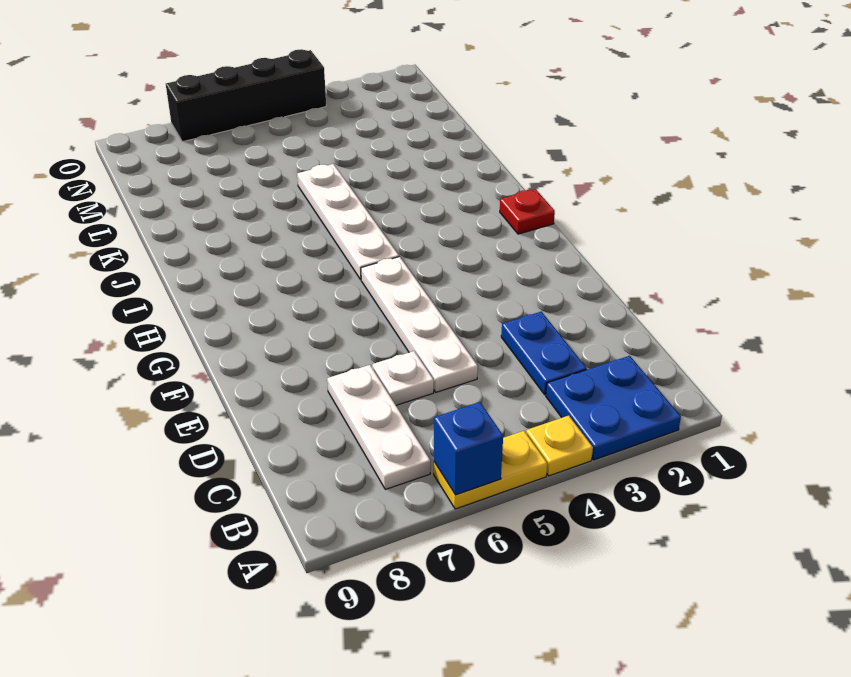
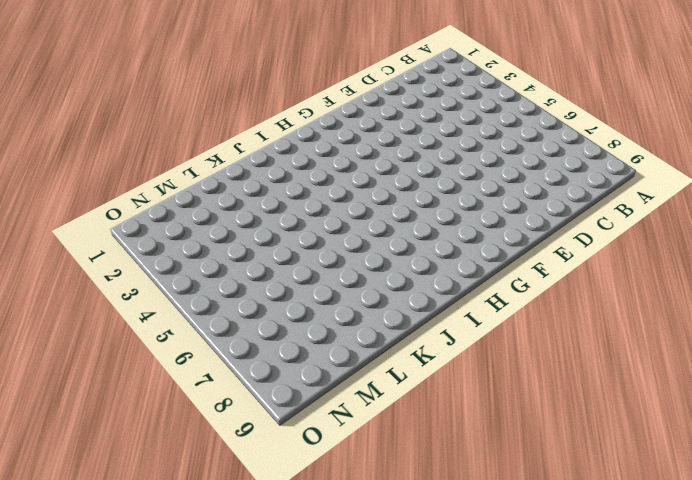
none -> blue 2x2 plate [546,356,681,460]
none -> yellow 1x1 plate [526,416,593,476]

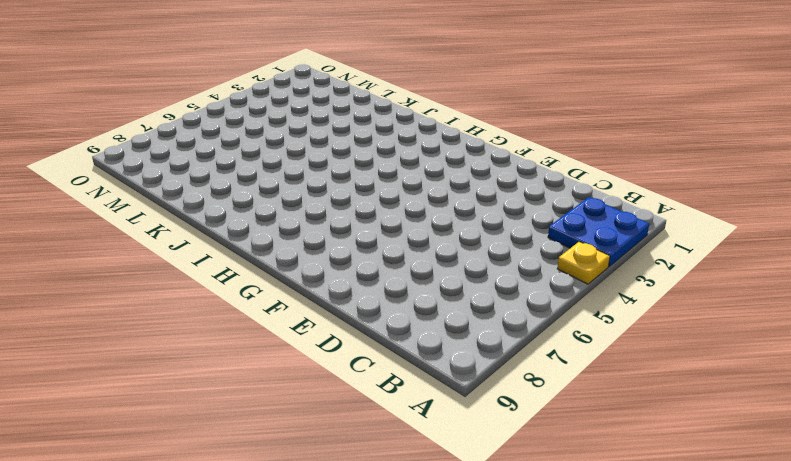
none -> yellow 1x2 plate [434,431,547,509]
none -> white 1x3 plate [327,365,431,489]

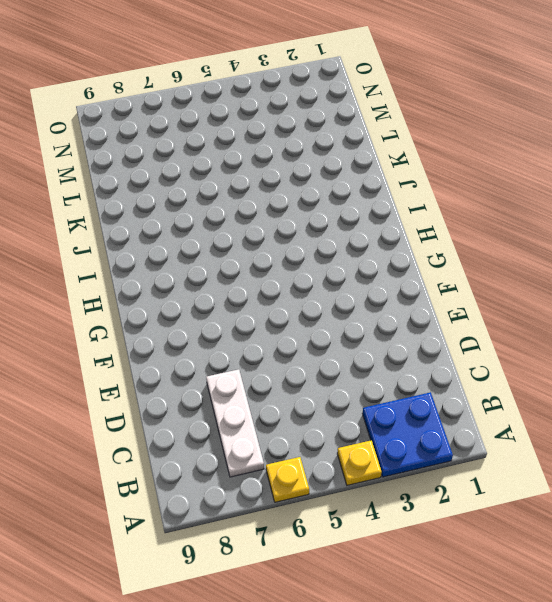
yellow 1x1 plate [266,457,309,502] -> yellow 1x2 plate [434,431,547,509]
none -> blue 1x2 plate [501,312,587,395]
none -> white 1x4 plate [361,257,478,392]

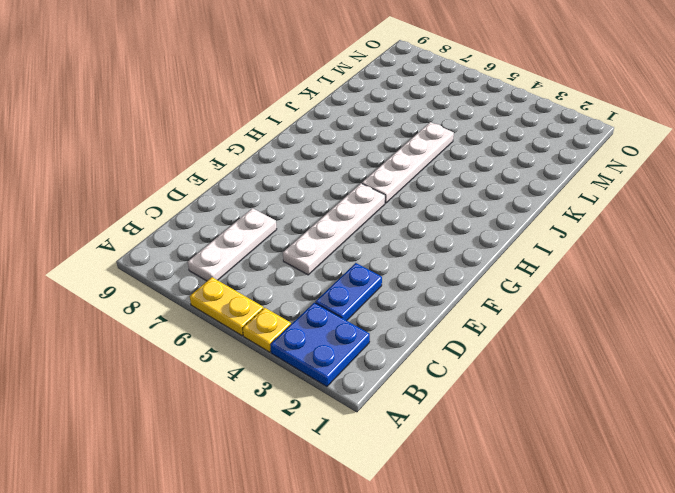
none -> white 1x1 plate [372,351,434,405]
none -> red 1x1 plate [500,189,555,234]

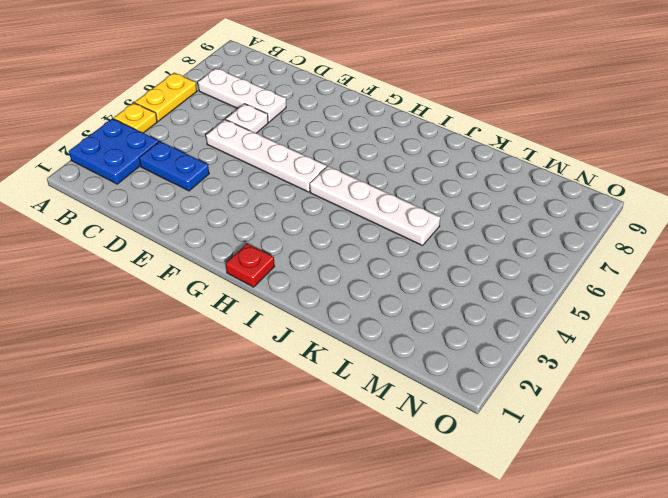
none -> black 1x4 brick [166,49,326,142]
none -> blue 1x1 brick [434,402,503,495]

